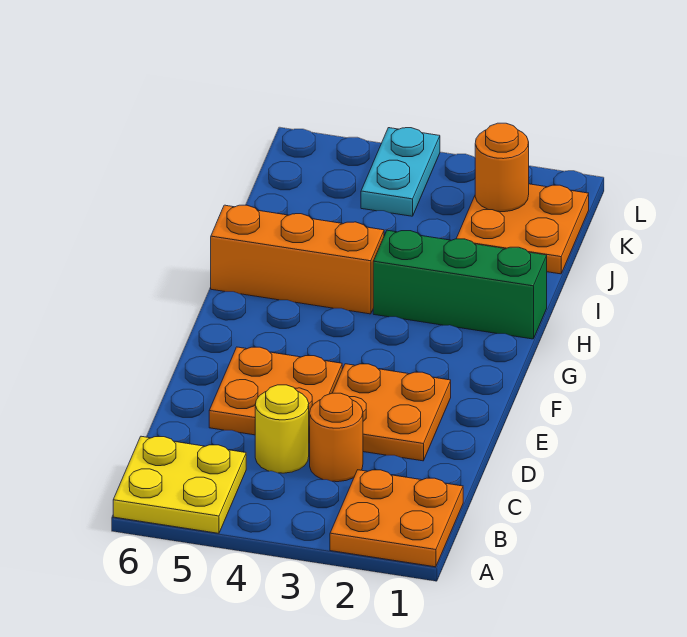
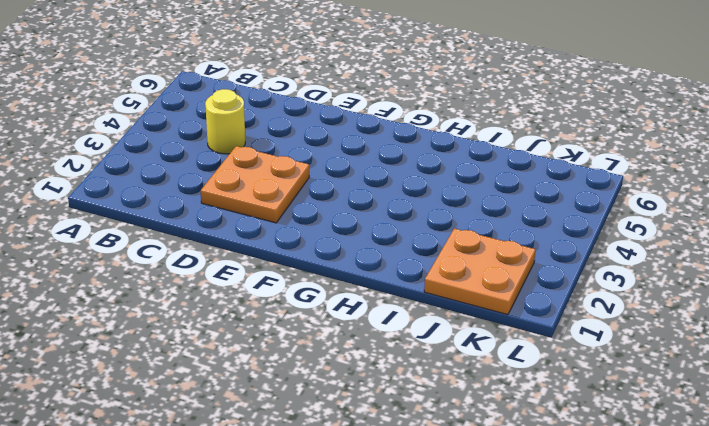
none -> orange 2x2 plate [330,470,463,567]
none -> yellow 2x2 plate [113,436,246,533]

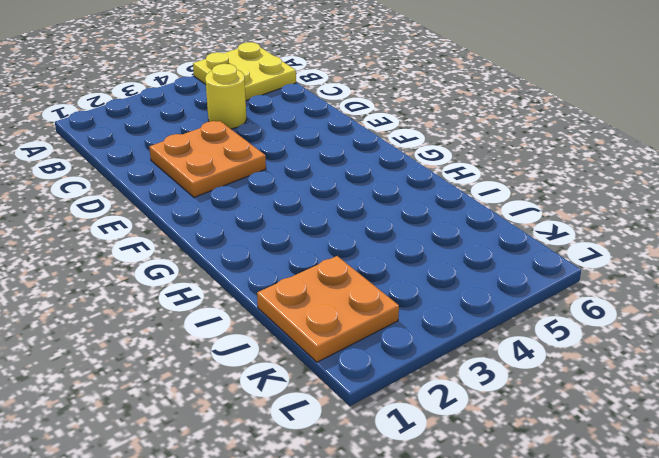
none -> orange 2x2 plate [330,470,463,567]
none -> orange 1x1 round brick [310,393,363,482]

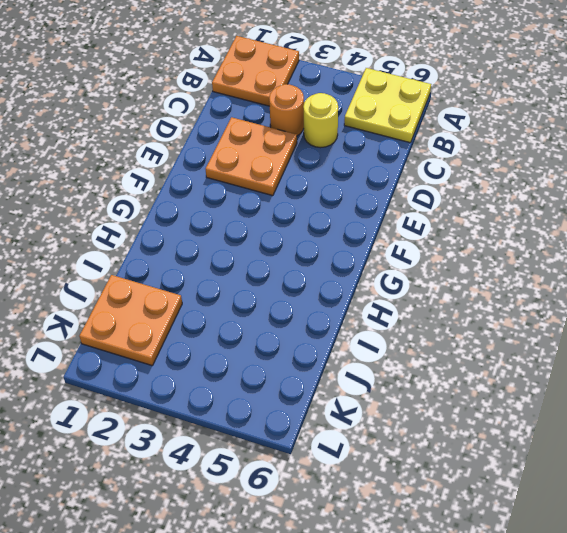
none -> orange 2x2 plate [209,347,342,443]
none -> green 1x3 brick [373,230,547,339]

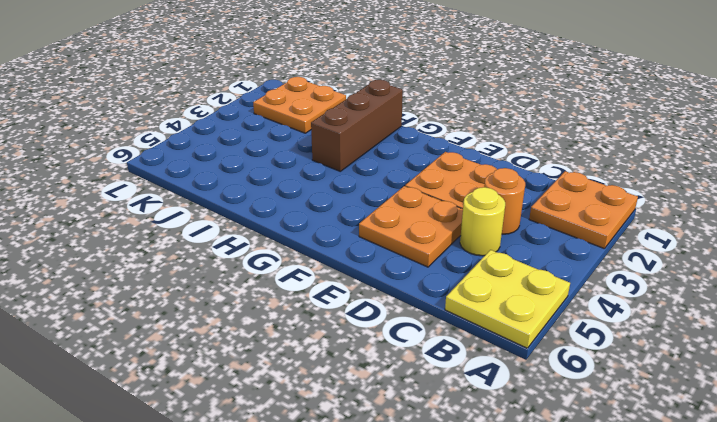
brown 1x3 brick [311,80,403,171] -> green 1x3 brick [373,230,547,339]
none -> orange 1x3 brick [211,205,384,314]
none -> cyan 1x2 plate [361,128,440,216]

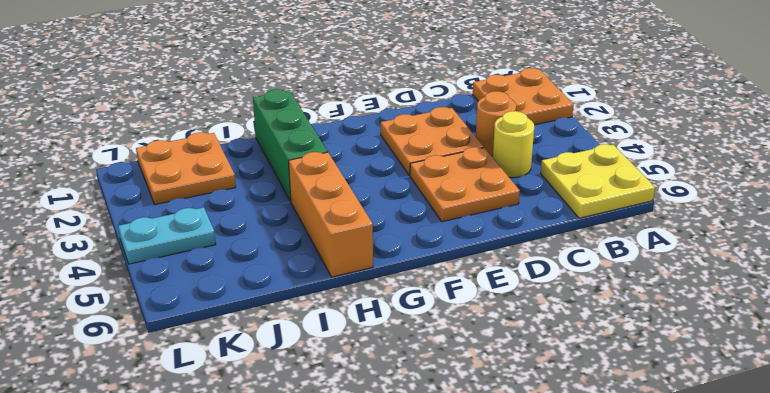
none -> orange 1x1 round brick [475,123,529,212]

